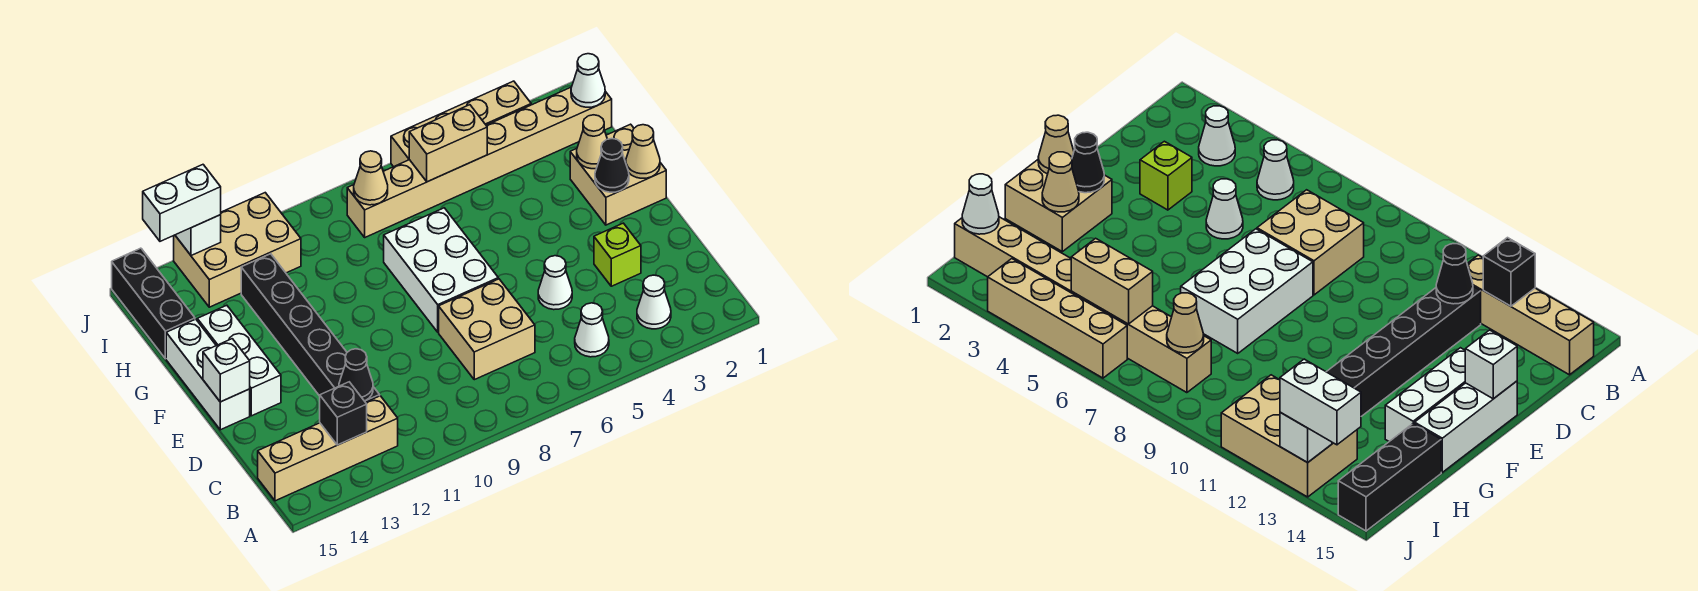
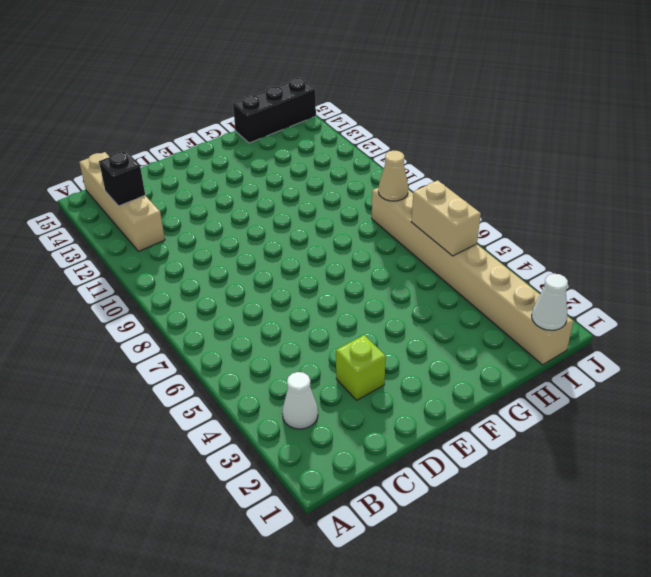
none -> white 1x1 cone [575,303,609,357]
none -> tan 2x2 brick [439,279,535,380]
none -> black 1x6 brick [241,254,380,402]

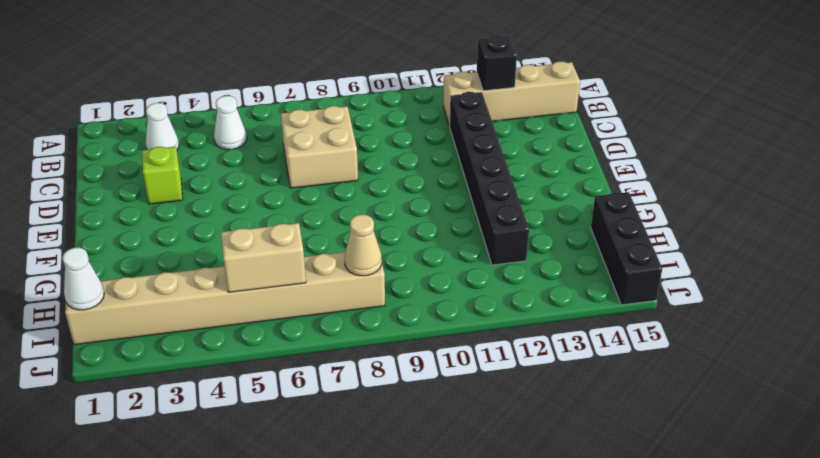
none -> white 1x1 cone [538,256,572,310]
none -> white 2x3 brick [384,208,498,332]
none -> white 1x3 brick [197,305,281,416]

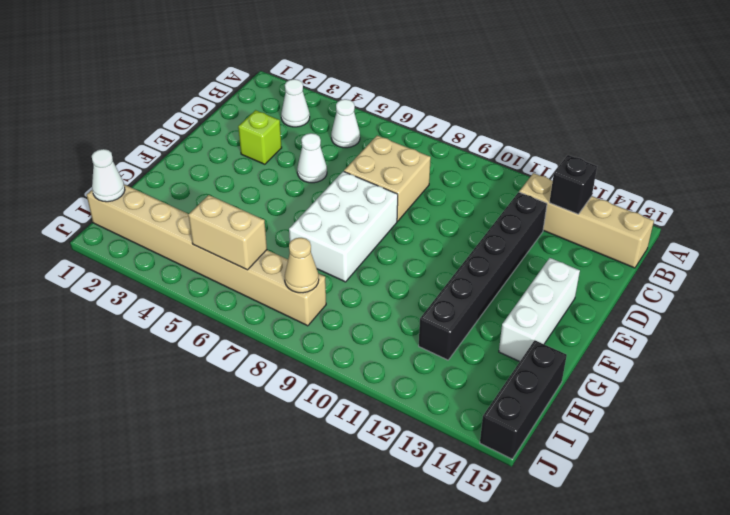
none -> white 1x3 brick [166,319,250,430]
none -> tan 2x2 brick [570,124,666,225]
none -> tan 2x3 brick [174,193,301,307]

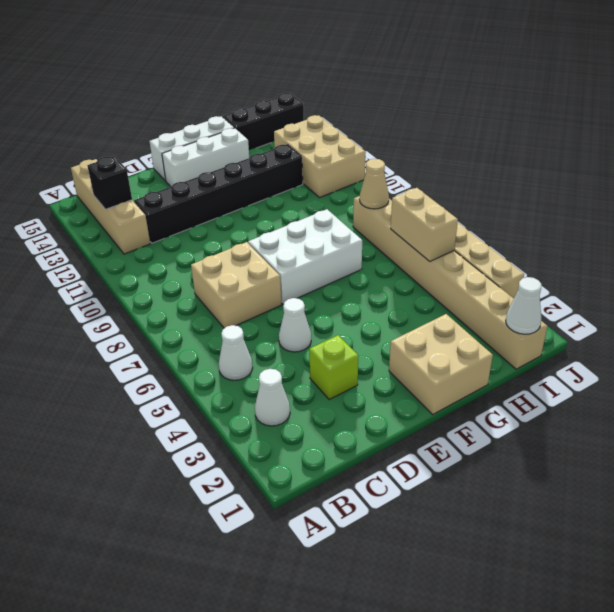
none -> black 1x1 cone [339,349,373,401]
none -> white 1x1 brick [203,339,250,402]
none -> tan 1x1 cone [626,125,660,178]

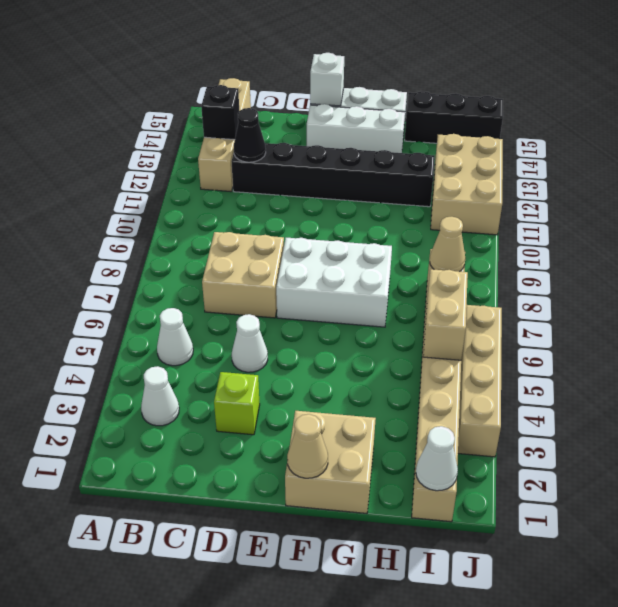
none -> black 1x1 cone [595,139,629,192]
none -> tan 1x1 cone [577,115,607,169]
none -> white 1x1 brick [175,215,221,256]

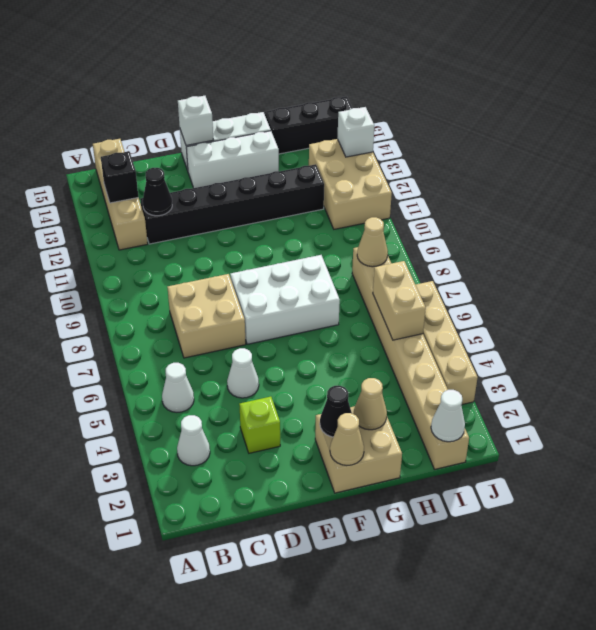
none -> white 1x2 brick [143,165,221,241]

